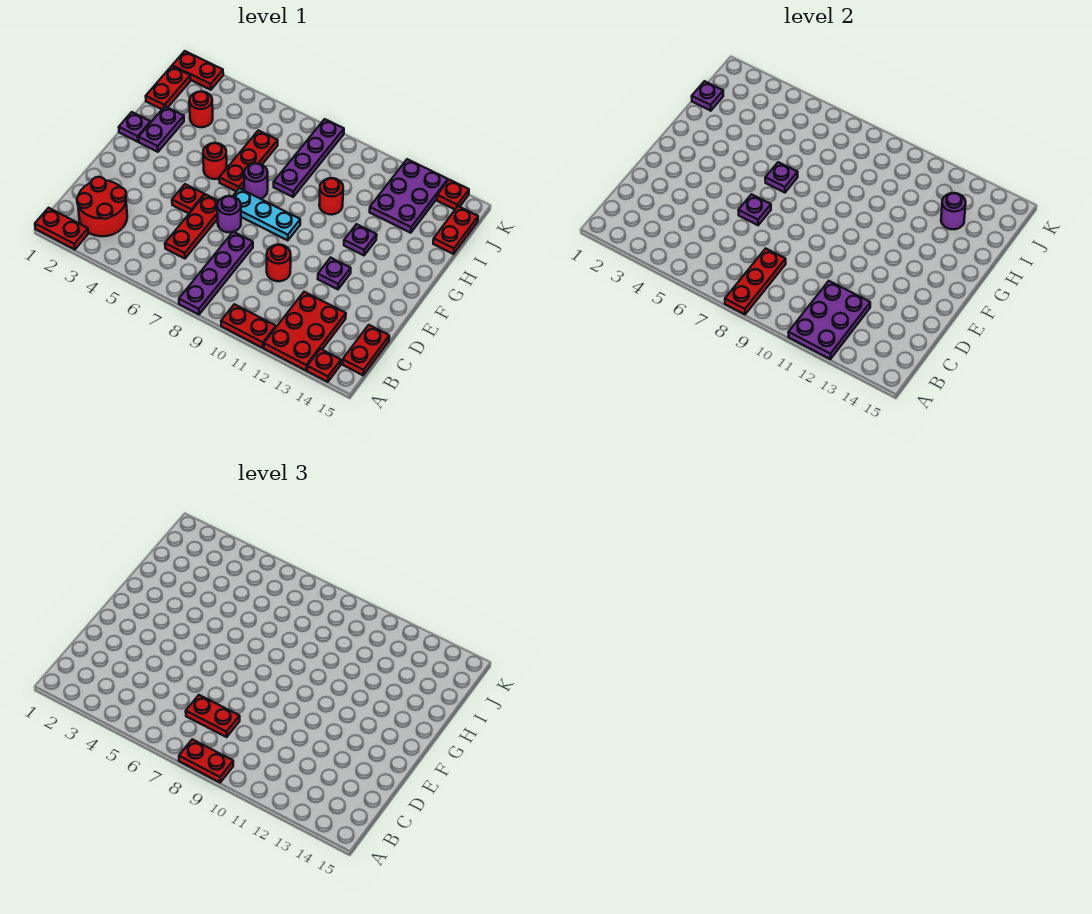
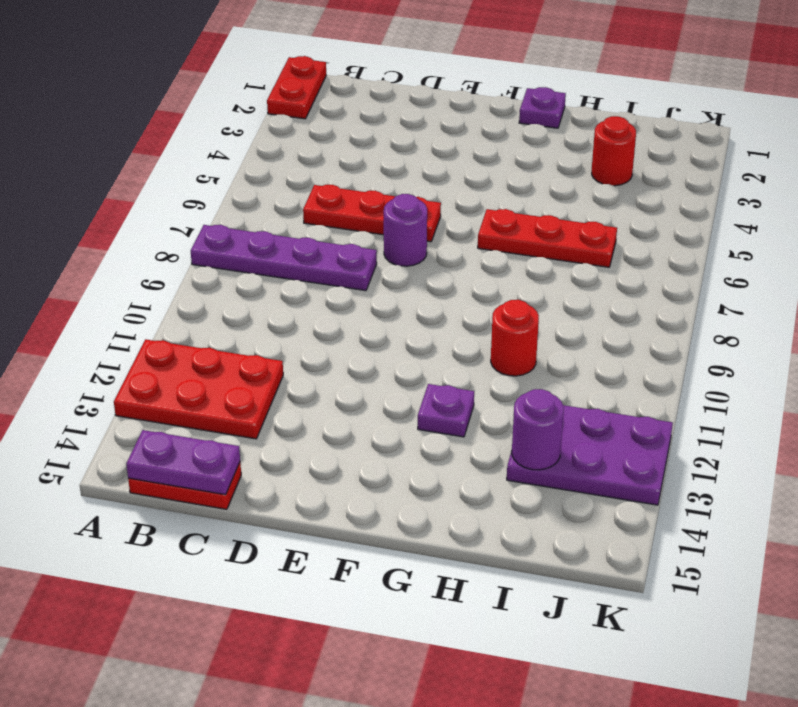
purple 1x2 plate [126,430,240,495] -> purple 1x2 plate moved to [139,107,184,152]
none -> red 1x2 plate [221,304,276,348]
none -> red 1x1 plate [307,349,341,382]
none -> red 2x2 round brick [77,177,127,236]
none -> red 1x1 round brick [267,245,291,281]

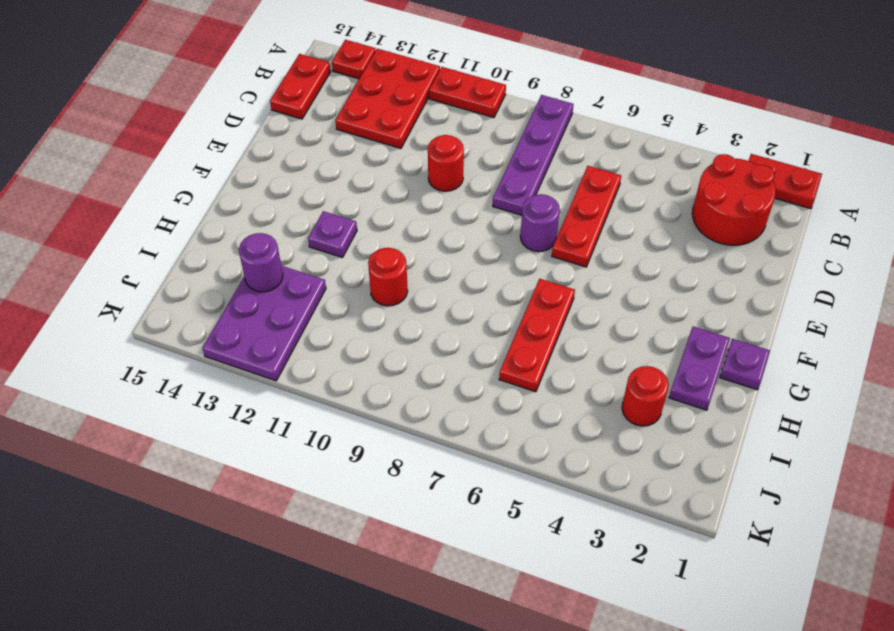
none -> red 1x1 plate [172,184,204,213]
none -> purple 1x1 plate [318,258,351,289]
none -> cyan 1x3 plate [233,188,300,240]
none -> red 1x1 round brick [203,143,227,179]

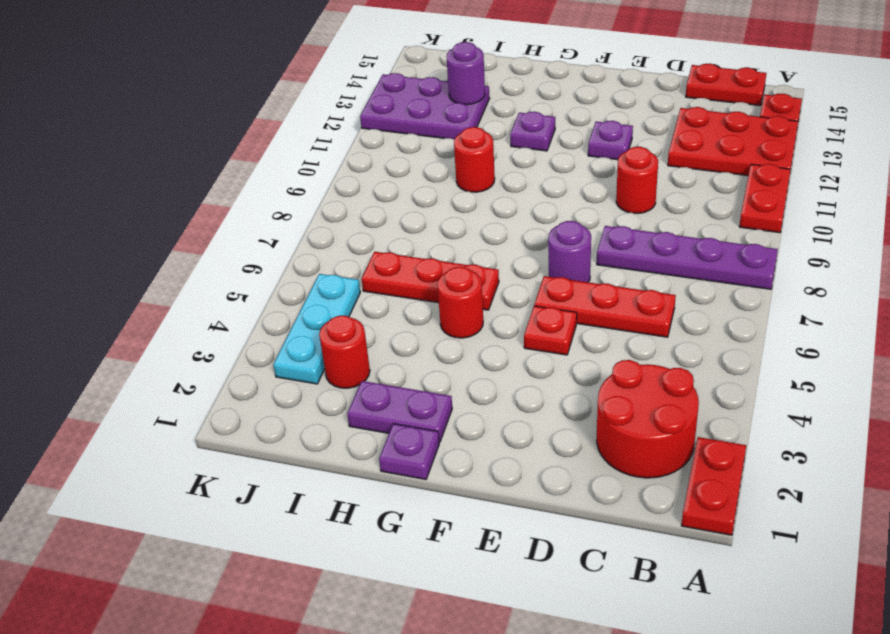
cyan 1x3 plate [273,274,360,384] -> cyan 1x3 plate moved to [233,188,300,240]
none -> purple 1x1 round brick [244,163,268,199]
none -> purple 1x4 plate [274,119,344,197]
none -> red 1x2 plate [146,66,191,109]
none -> red 1x2 plate [433,206,478,254]

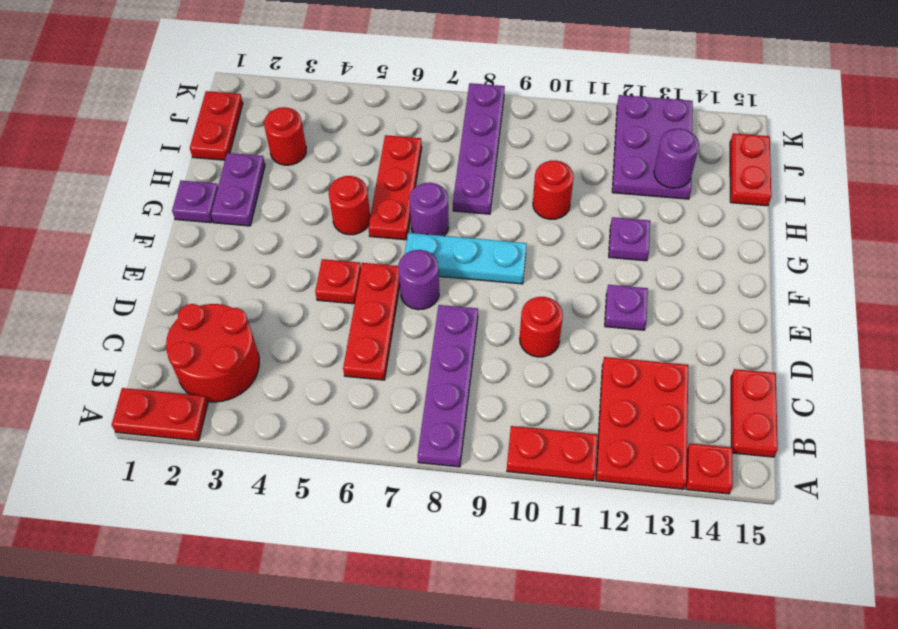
none -> red 1x2 plate [172,51,223,90]
none -> red 1x1 plate [437,180,469,209]
none -> red 1x3 plate [725,249,786,314]
none -> purple 2x3 plate [788,281,870,359]

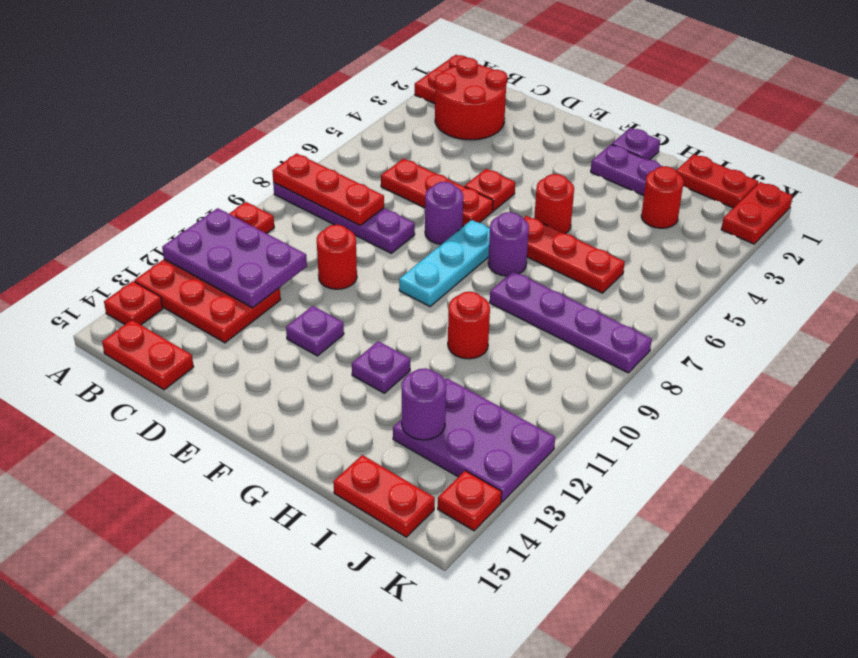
none -> purple 1x1 plate [739,194,771,225]
none -> purple 1x1 plate [765,162,798,193]
none -> purple 1x1 plate [692,81,723,111]
none -> red 1x2 plate [179,739,233,782]

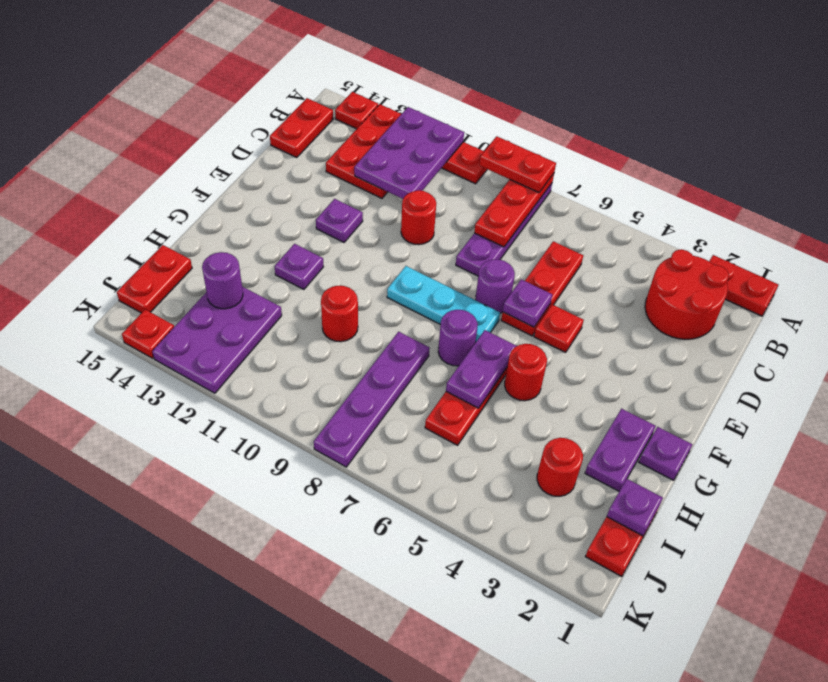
purple 1x2 plate [446,330,516,408] -> purple 1x1 plate [765,162,798,193]
none -> red 1x2 plate [172,51,223,90]
none -> red 1x2 plate [186,695,240,737]

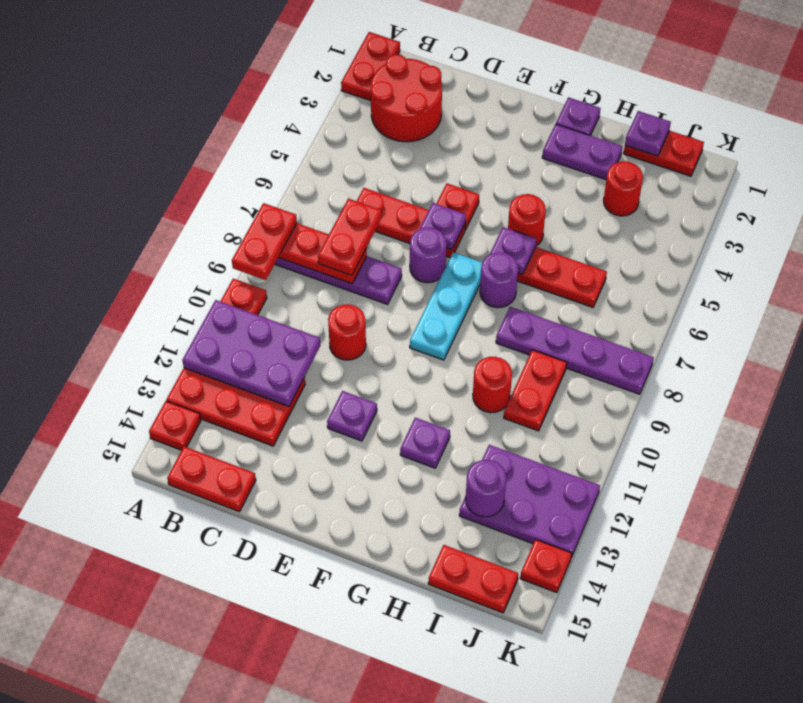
red 1x2 plate [504,350,567,431] -> red 1x2 plate moved to [172,51,223,90]

